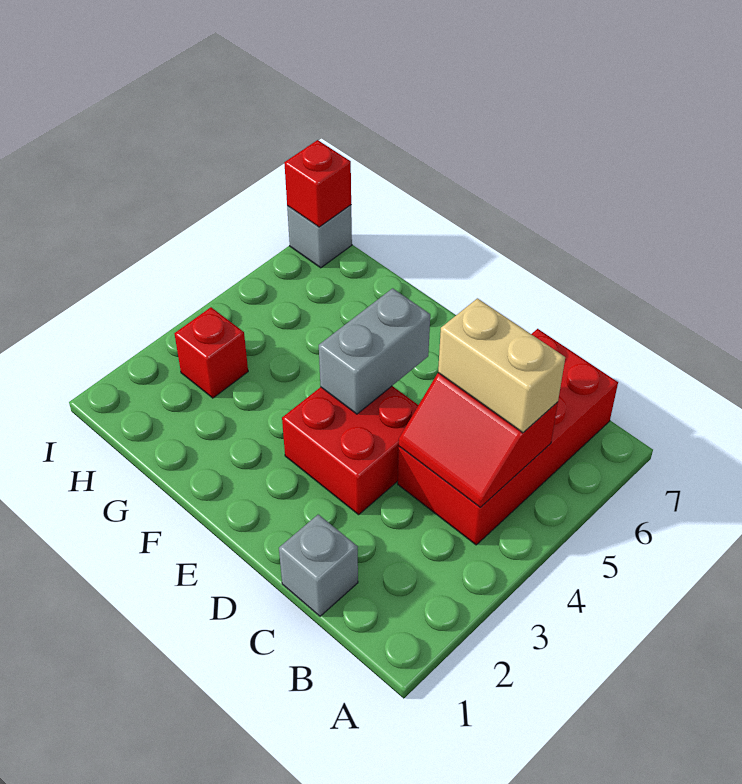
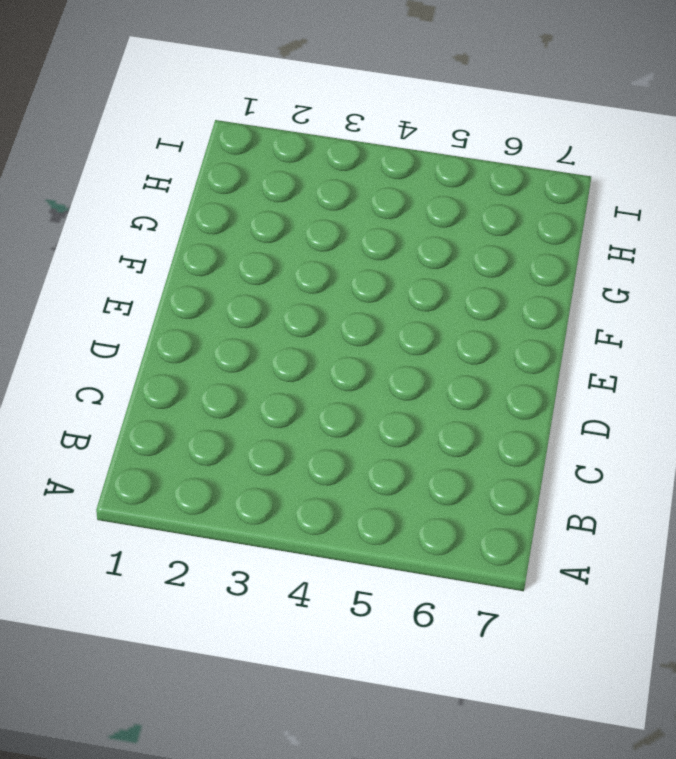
none -> red 2x4 brick [398,329,618,545]
none -> grey 1x1 brick [279,514,358,616]

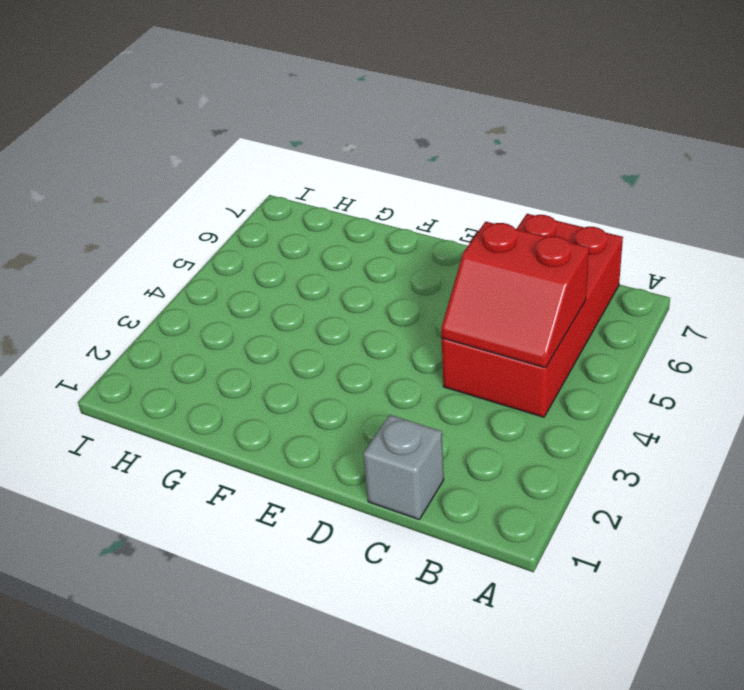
none -> red 2x2 brick [282,386,418,515]
none -> red 1x1 brick [174,307,248,398]

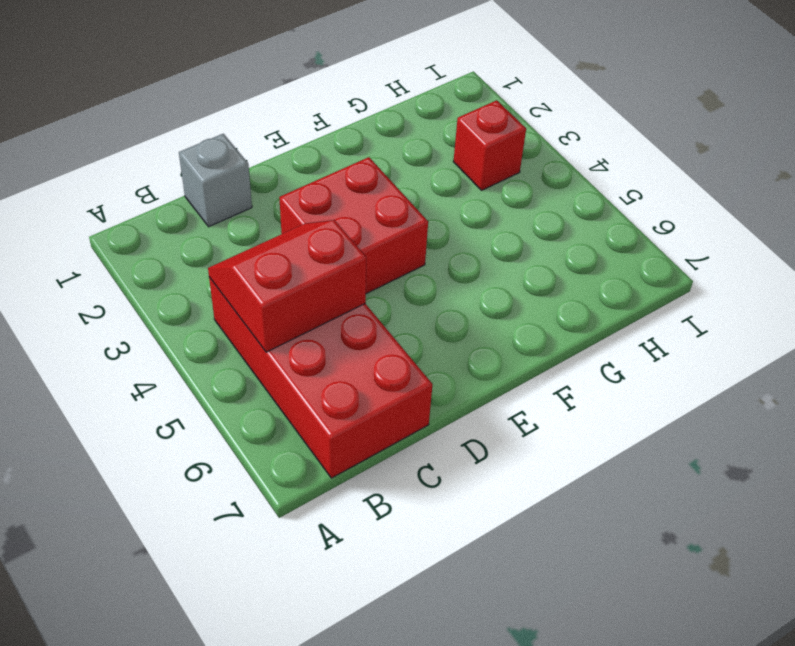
none -> grey 1x1 brick [287,205,352,268]
none -> grey 1x2 brick [319,288,430,414]

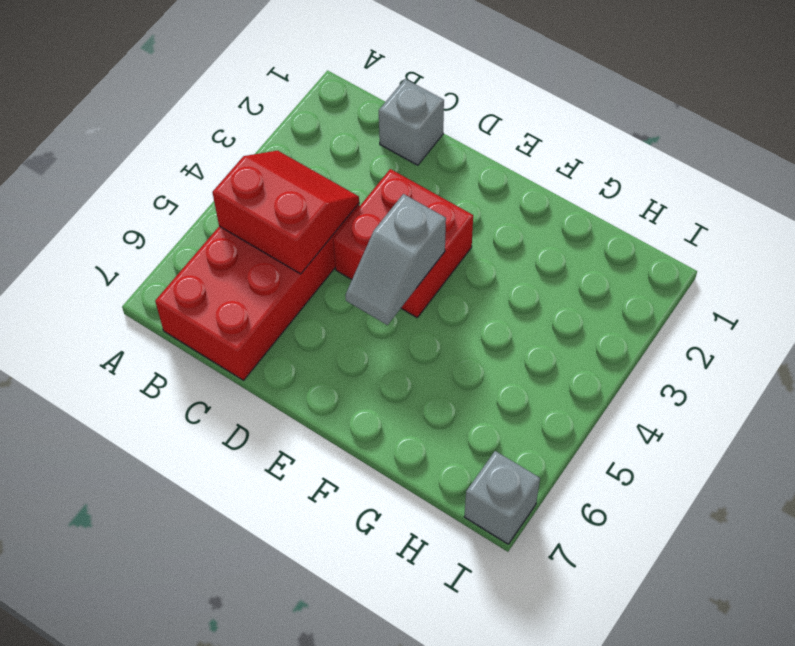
grey 1x2 slope [345,194,446,325] -> grey 1x2 brick [319,288,430,414]
none -> red 1x1 brick [174,307,248,398]
none -> red 1x1 brick [284,140,351,227]

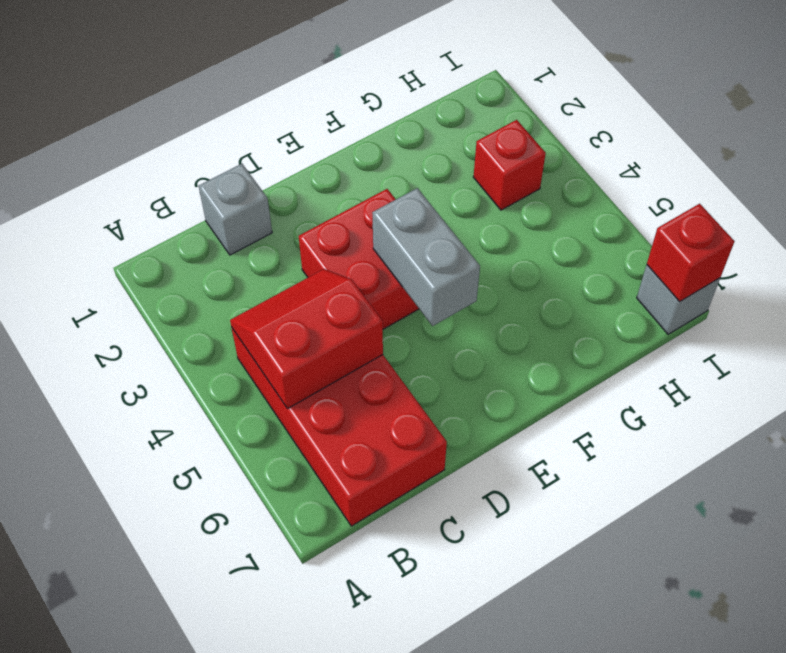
none -> tan 1x2 brick [438,298,565,433]

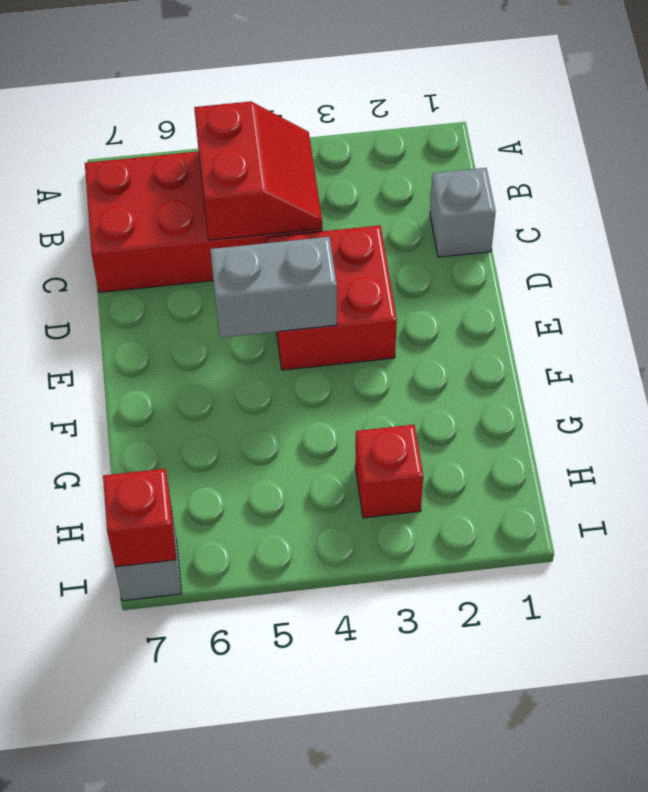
none -> tan 1x2 brick [438,298,565,433]

